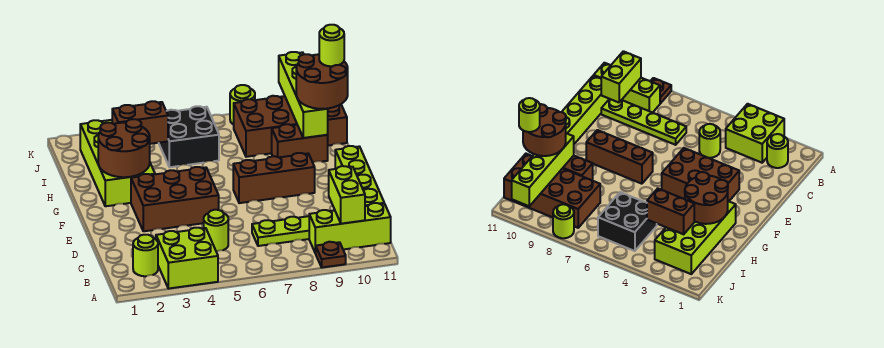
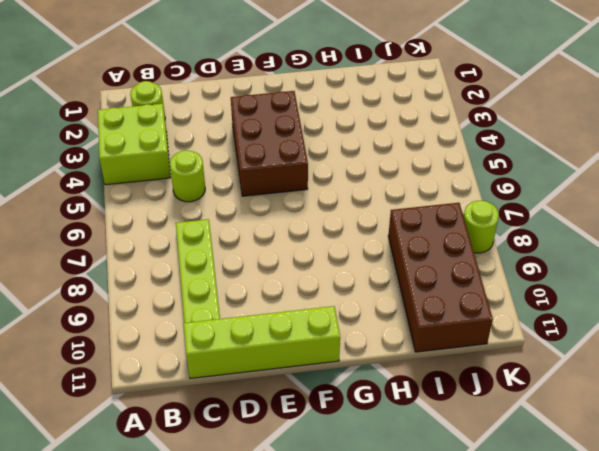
none -> brown 1x1 plate [316,242,346,268]
none -> lime 1x3 brick [309,203,391,253]
none -> brown 1x3 brick [233,153,315,203]

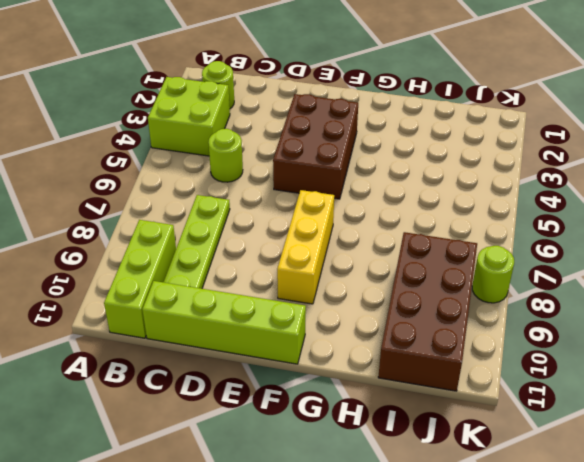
yellow 1x3 brick [277,190,334,304] -> brown 1x3 brick [233,153,315,203]
none -> brown 1x1 plate [316,242,346,268]
none -> lime 2x4 brick [80,120,155,206]
none -> brown 1x2 brick [272,124,328,162]

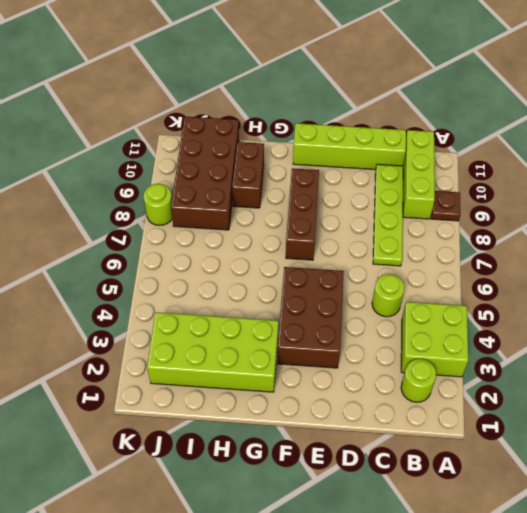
none -> black 2x2 brick [159,106,219,167]
none -> lime 1x2 brick [329,166,365,224]
none -> brown 2x2 round brick [98,119,150,177]

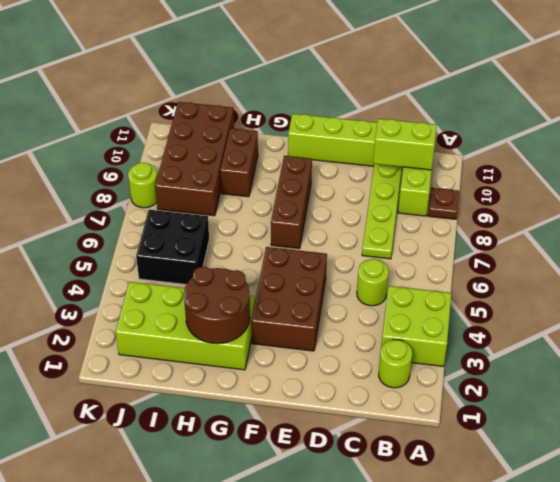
none -> lime 1x4 brick [279,52,328,138]
none -> brown 1x2 brick [112,101,168,144]
none -> brown 2x2 round brick [296,54,348,109]

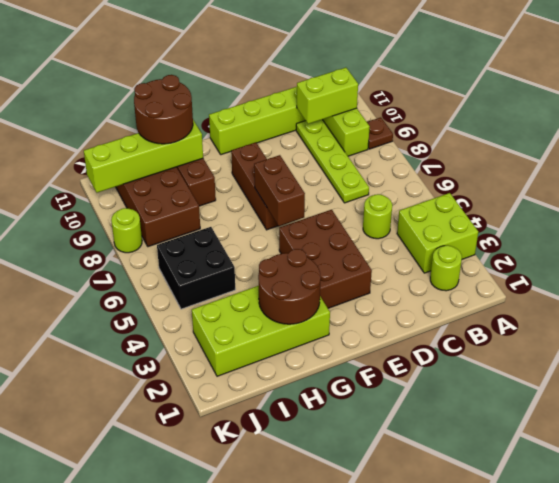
brown 1x2 brick [254,155,305,226] -> brown 1x2 brick moved to [112,101,168,144]
none -> lime 1x1 round brick [319,25,344,66]

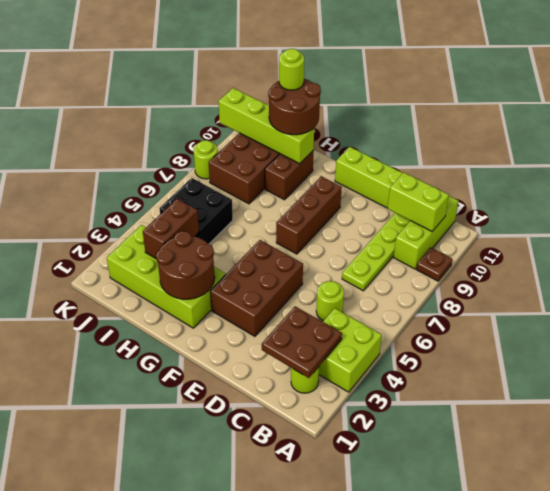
brown 2x2 plate [262,306,342,378] -> none

